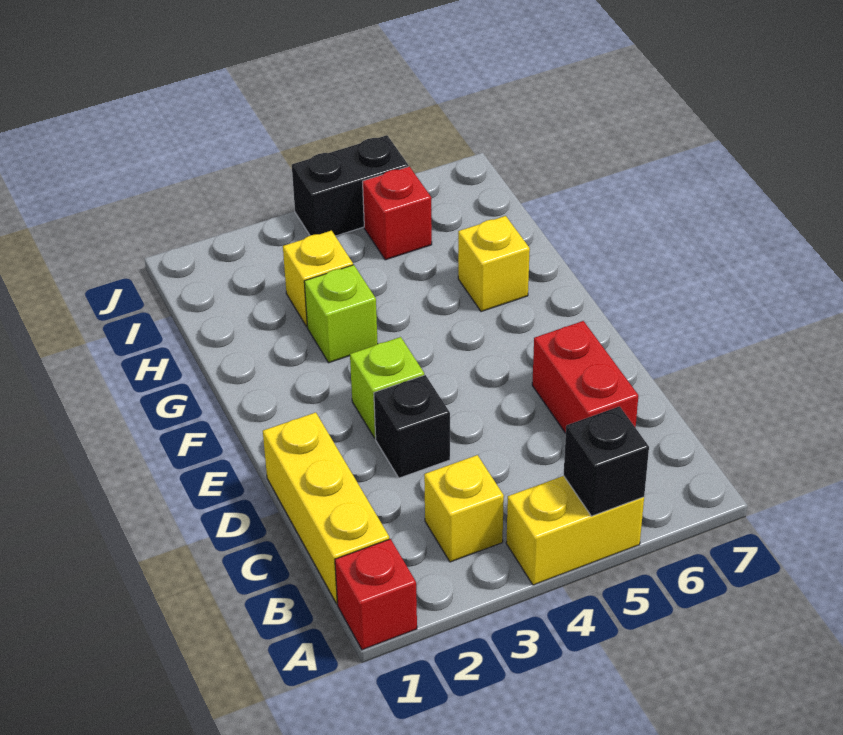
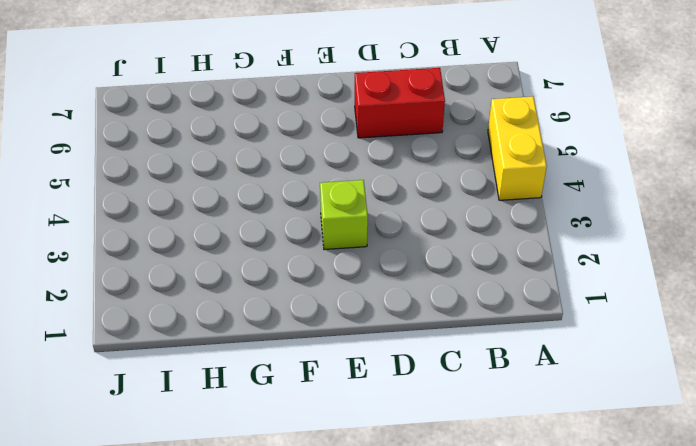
none -> red 1x1 brick [335,539,417,650]
none -> yellow 1x3 brick [263,412,389,604]
none -> yellow 1x1 brick [424,455,504,562]

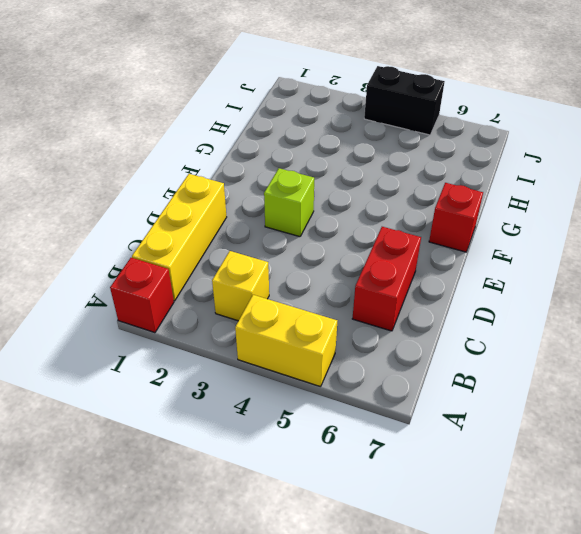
red 1x1 brick [429,183,483,252] -> red 1x1 brick moved to [363,167,432,260]
none -> black 1x1 brick [374,375,450,478]
none -> lime 1x1 brick [304,265,378,363]
none -> yellow 1x1 brick [458,216,530,312]

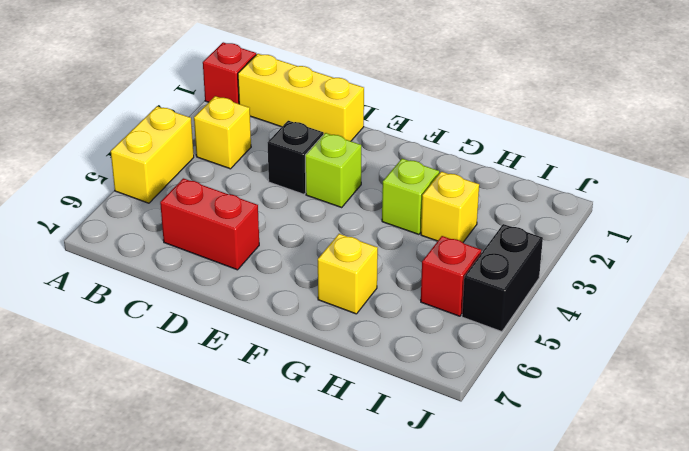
none -> black 1x1 brick [564,406,649,516]

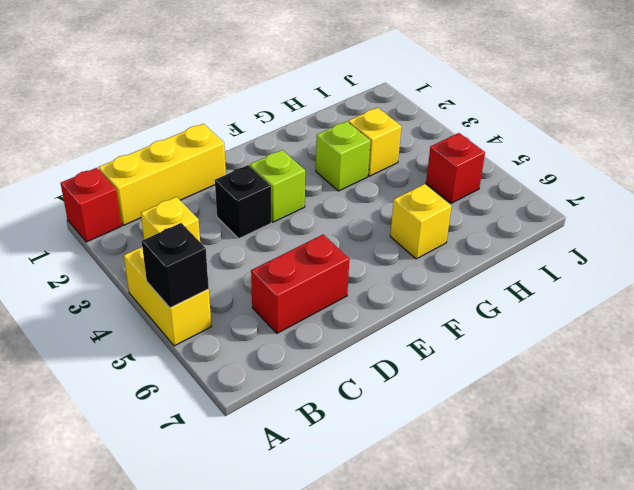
none -> black 1x2 brick [292,135,408,236]

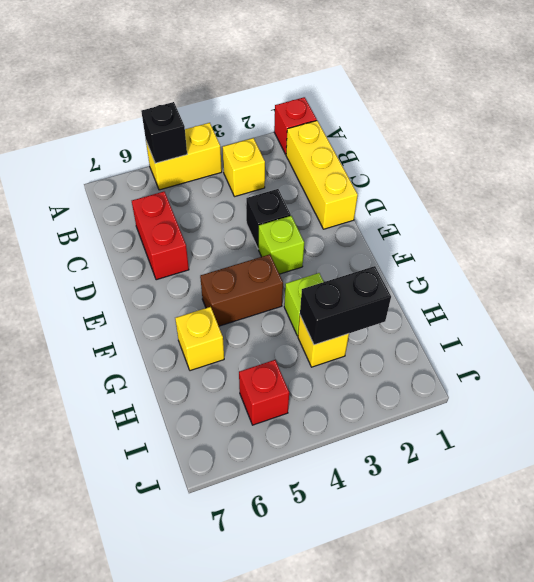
brown 1x2 brick [200,254,283,326] -> none
black 1x2 brick [300,266,391,345] -> black 1x2 brick moved to [292,135,408,236]

